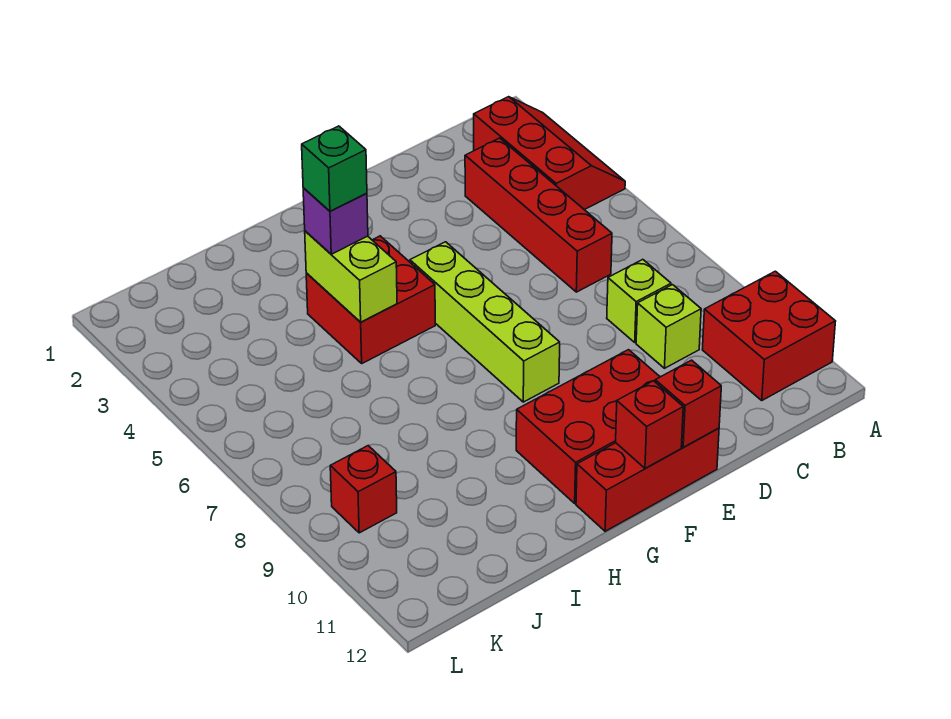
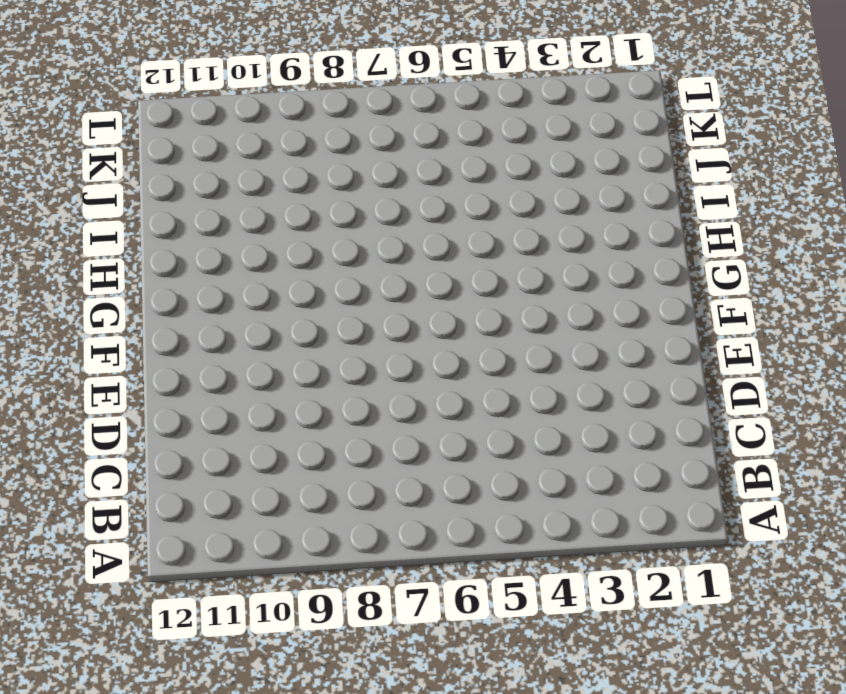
none -> red 2x3 slope [474,97,625,210]
none -> red 2x2 brick [702,271,836,400]
none -> red 1x4 brick [465,138,612,292]

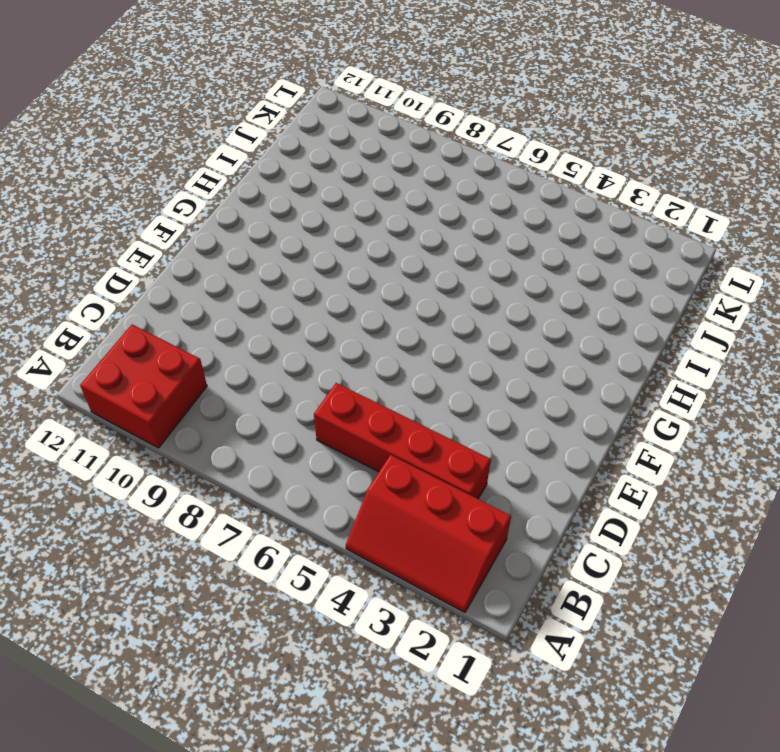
none -> lime 1x1 brick [607,259,671,342]
none -> lime 1x1 brick [636,285,701,368]
none -> red 2x3 brick [516,350,660,503]

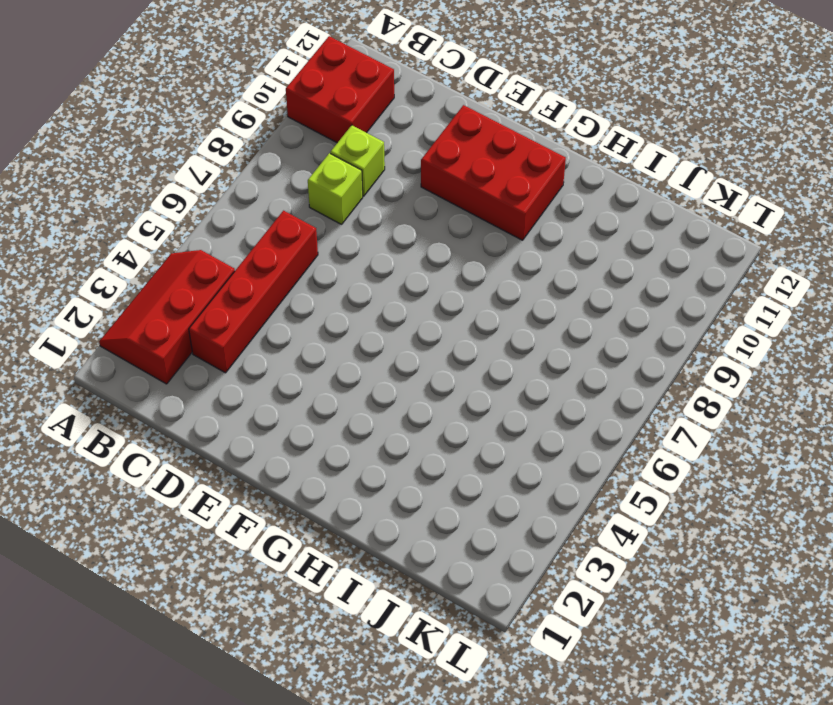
none -> red 1x3 brick [576,428,719,531]
none -> lime 1x4 brick [410,242,560,402]
none -> red 2x2 brick [306,236,435,363]

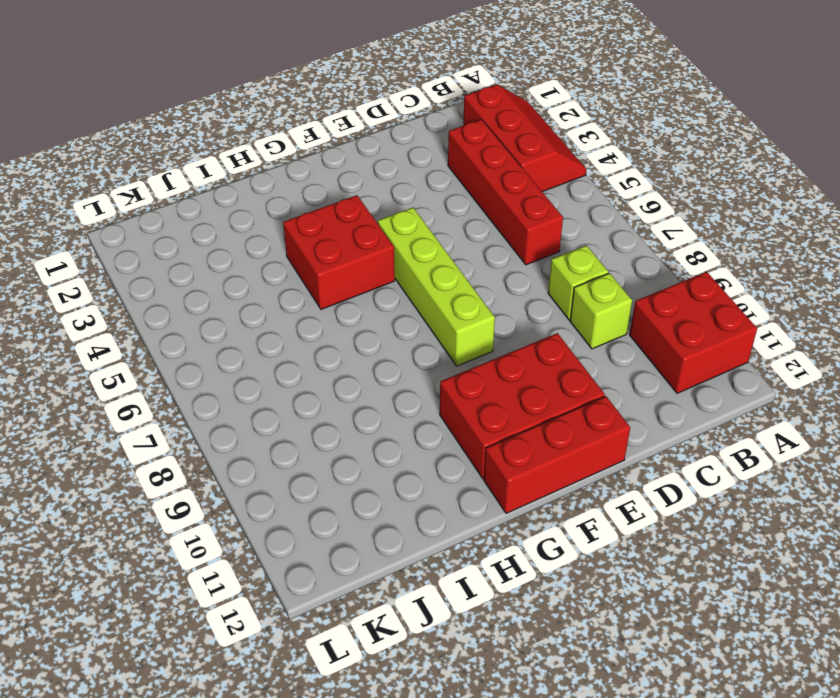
none -> red 1x1 brick [330,446,397,533]
none -> red 1x1 brick [655,360,721,447]
none -> red 1x1 brick [616,381,683,469]

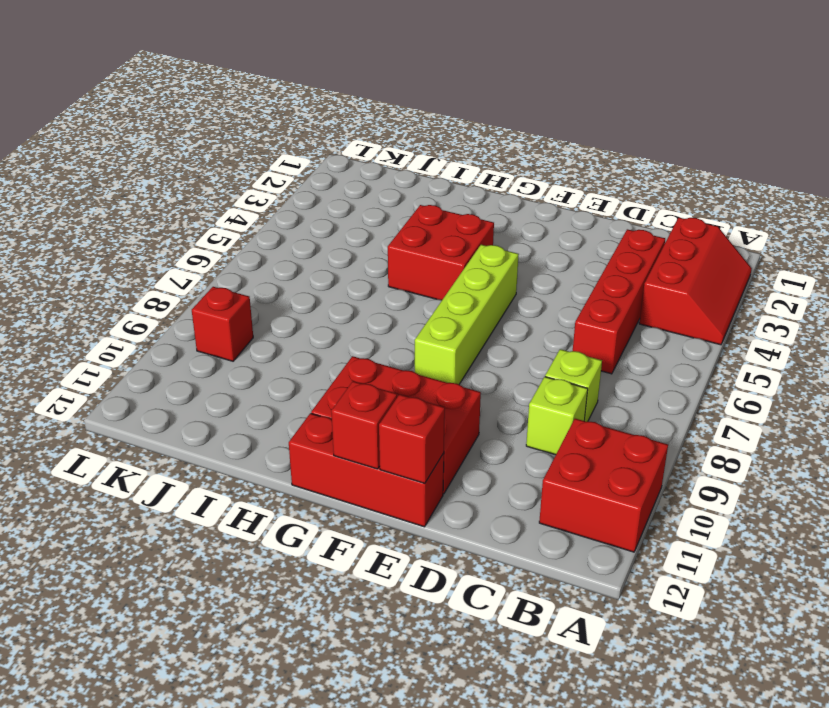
none -> lime 1x2 brick [305,231,397,322]
none -> purple 1x1 brick [303,188,368,254]
none -> green 1x1 brick [302,126,367,211]

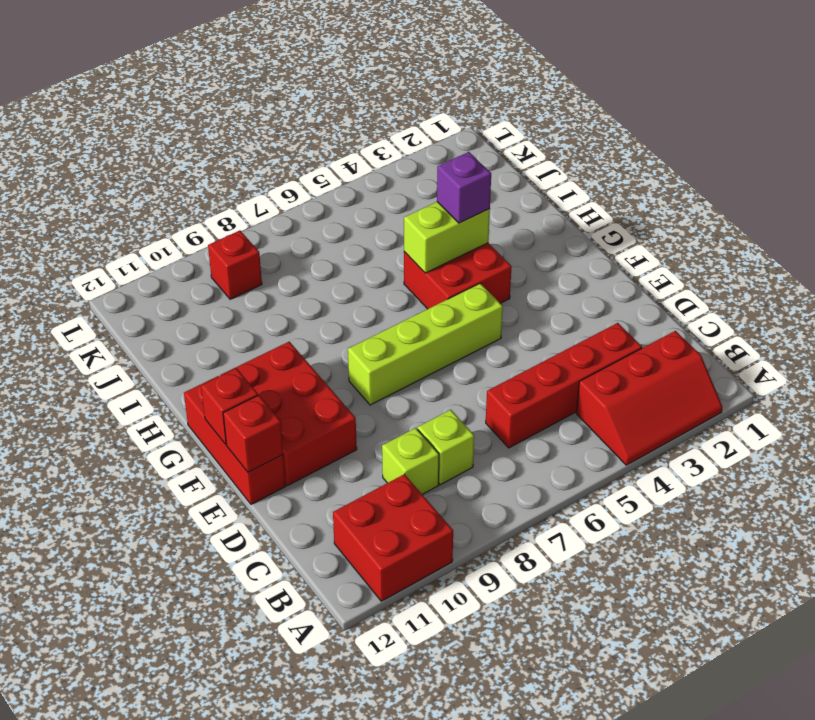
none -> green 1x1 brick [302,126,367,211]

